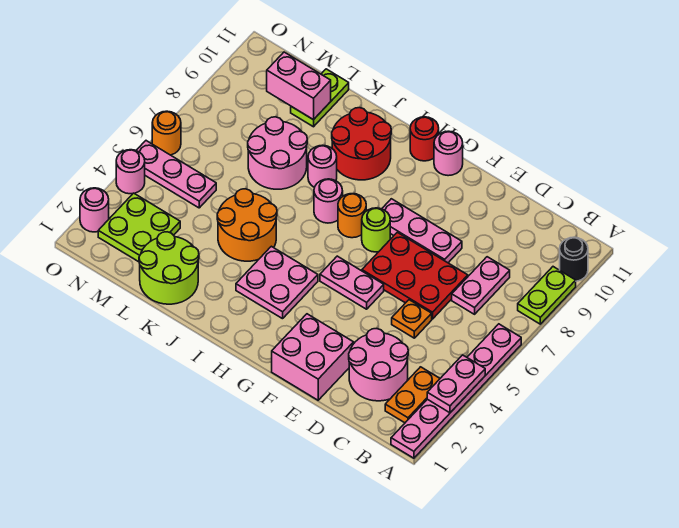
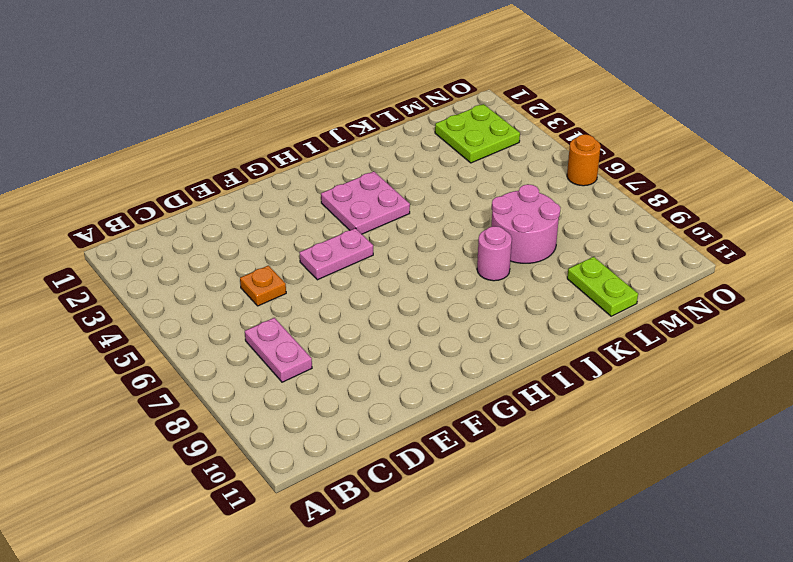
none -> pink 1x6 plate [391,324,521,458]
none -> lime 1x2 plate [518,267,576,324]
none -> black 1x1 round brick [560,237,588,281]
none -> orange 1x2 plate [385,367,440,423]

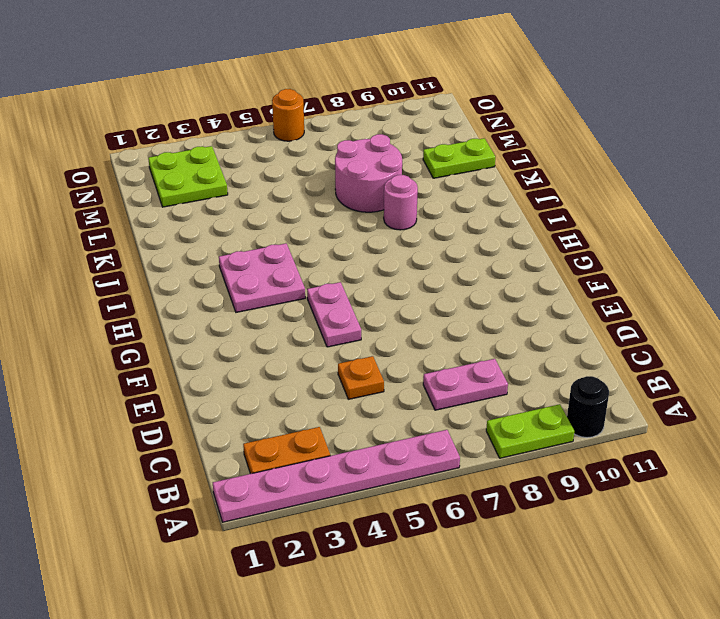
none -> pink 2x2 round brick [349,328,408,401]
none -> red 2x3 plate [362,232,468,319]
none -> pink 2x2 brick [272,314,354,400]
none -> pink 1x3 plate [382,199,462,263]

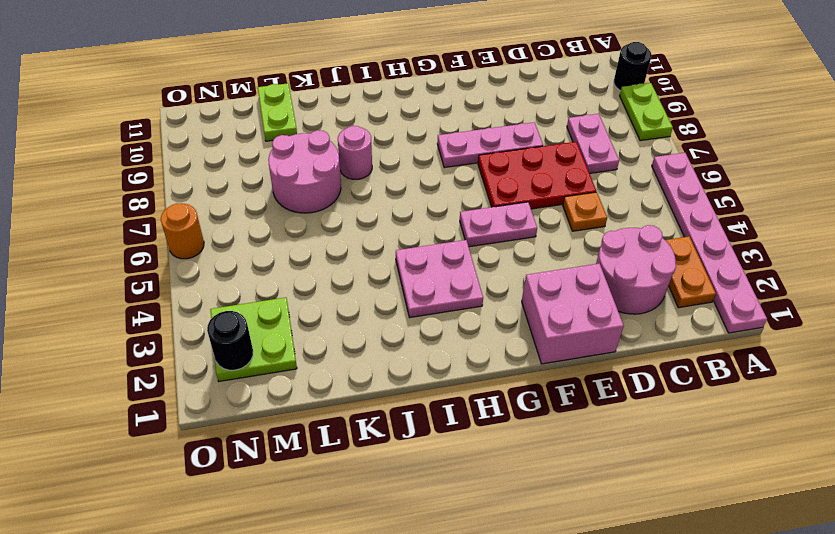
black 1x1 round brick [207,311,253,370] -> none
none -> lime 1x1 round brick [362,208,390,252]
none -> pink 1x1 round brick [434,131,463,176]
none -> orange 1x1 round brick [338,194,366,238]
none -> red 1x1 round brick [410,117,439,161]

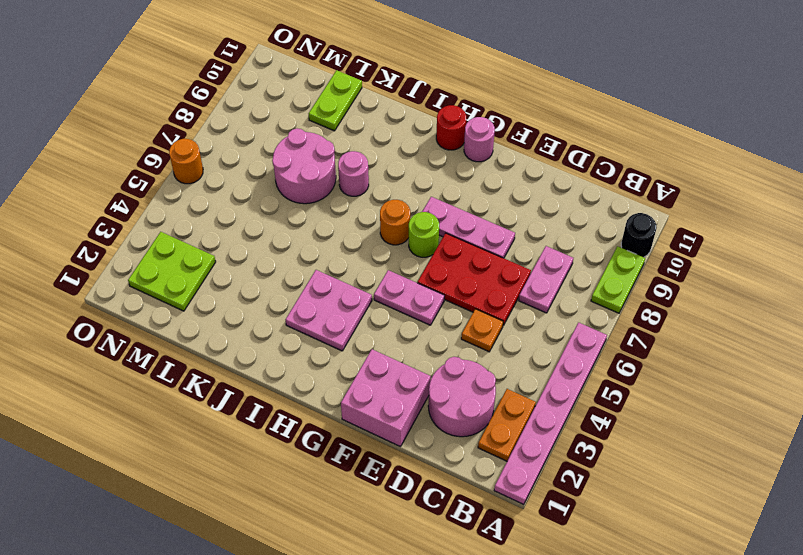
none -> pink 1x1 round brick [314,179,343,223]
none -> red 2x2 round brick [332,108,391,180]
none -> orange 2x2 round brick [217,189,277,261]
none -> lime 2x2 round brick [139,232,199,304]

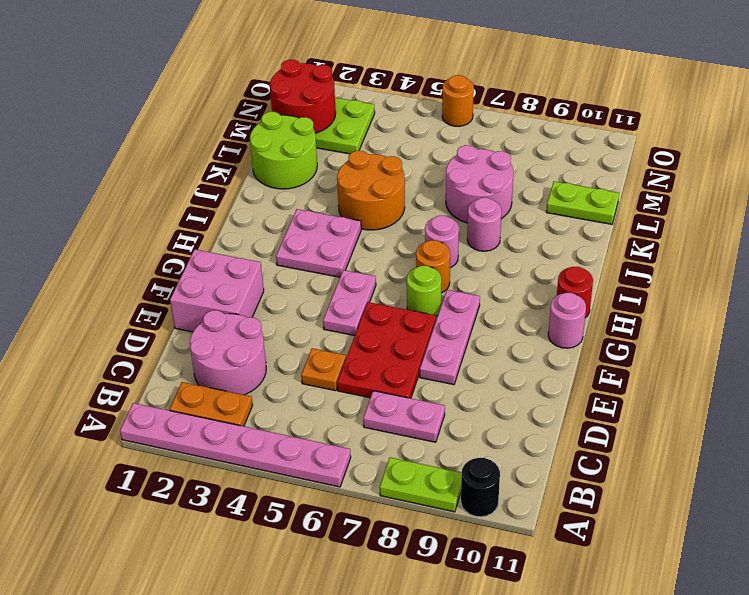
red 2x2 round brick [270,60,336,133] -> red 2x2 round brick moved to [332,108,391,180]
none -> pink 1x3 plate [136,141,216,208]
none -> pink 1x1 round brick [80,188,109,232]
none -> pink 1x1 round brick [116,150,145,194]
none -> pink 1x2 plate [427,355,485,413]

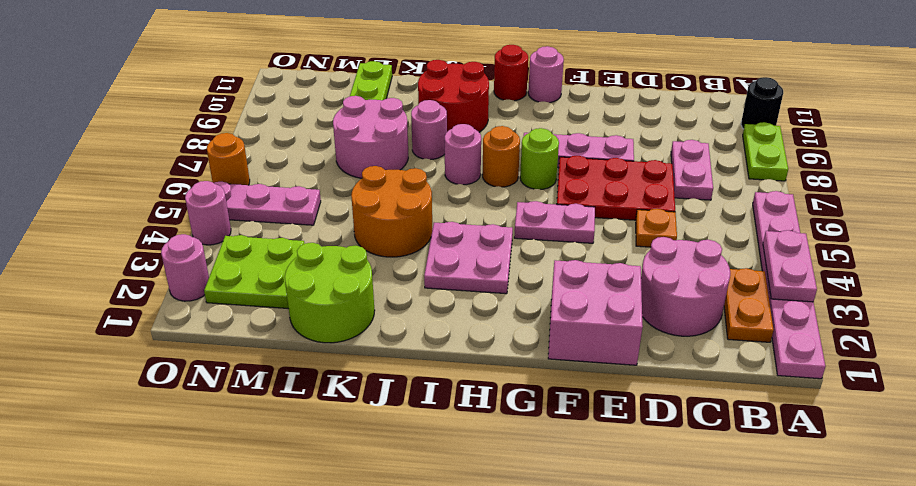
none -> pink 1x2 brick [267,52,331,120]

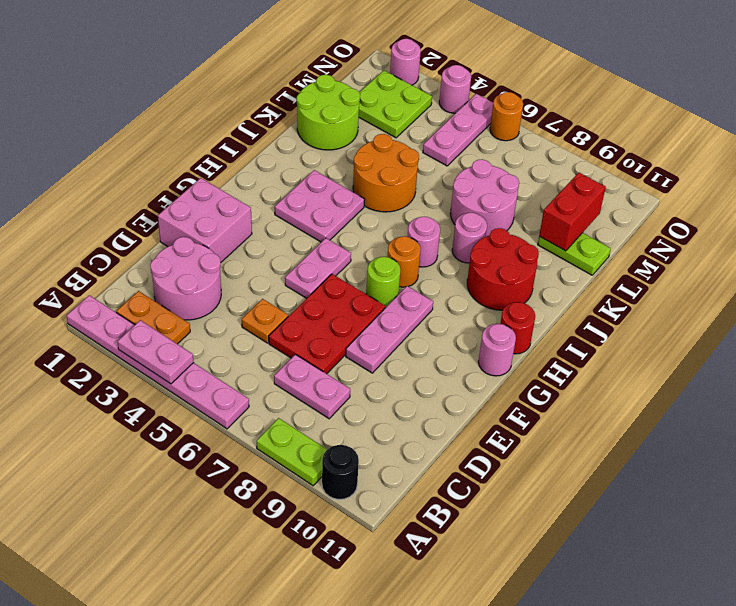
red 1x2 brick [539,173,606,251] -> pink 1x2 brick [267,52,331,120]

